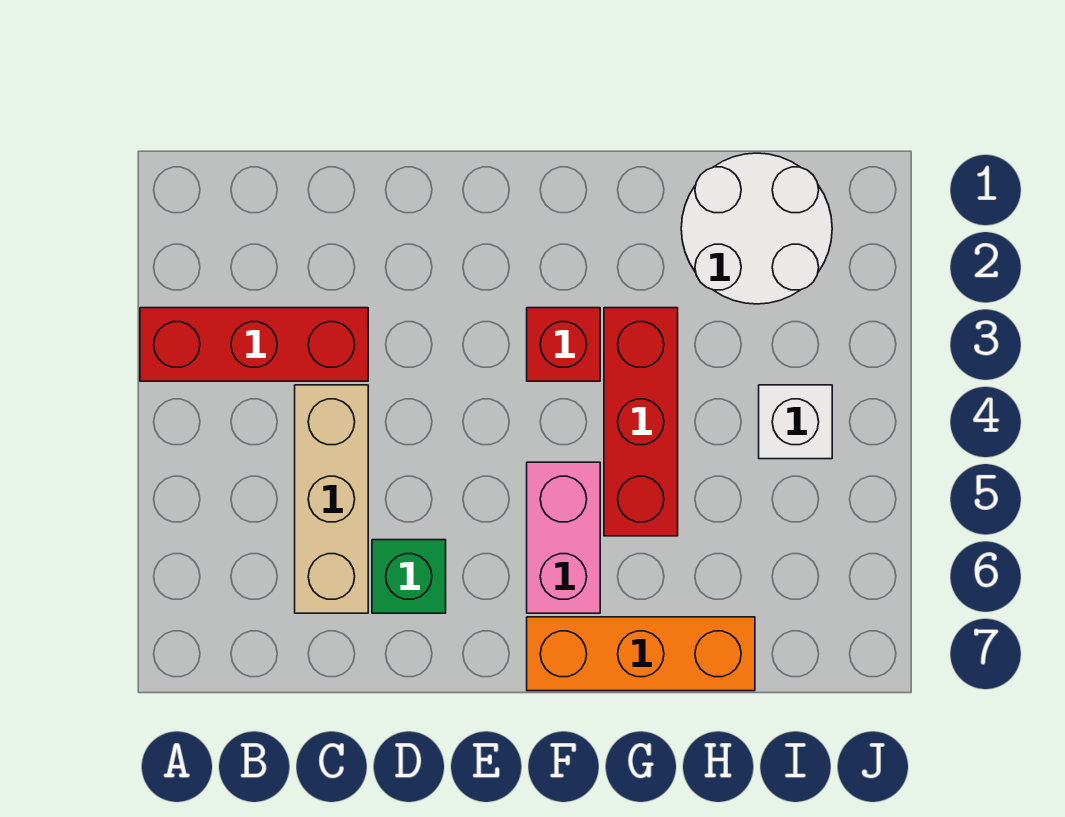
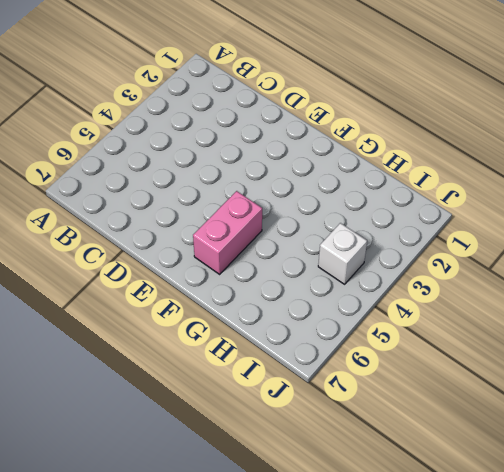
none -> red 1x3 brick [140,308,368,381]
none -> tan 1x3 brick [295,385,368,613]

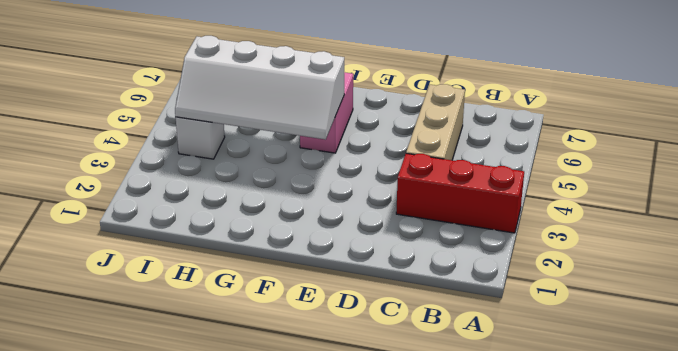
white 2x4 slope [175,36,344,140] -> none
none -> green 1x1 brick [372,540,446,613]
none -> red 1x1 brick [527,308,600,381]

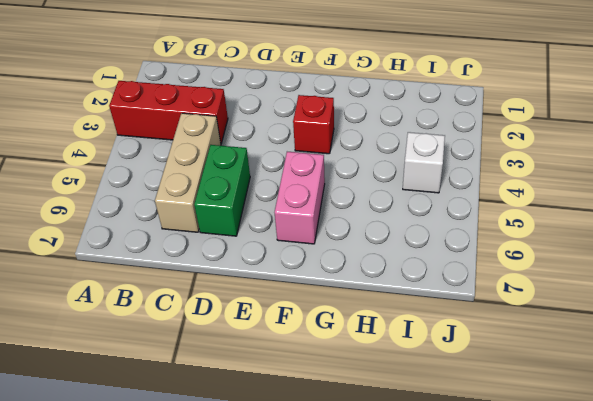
green 1x2 brick [194,145,250,236] -> green 1x1 brick [372,540,446,613]
none -> orange 1x3 brick [527,617,755,691]
none -> red 1x3 brick [604,308,678,536]

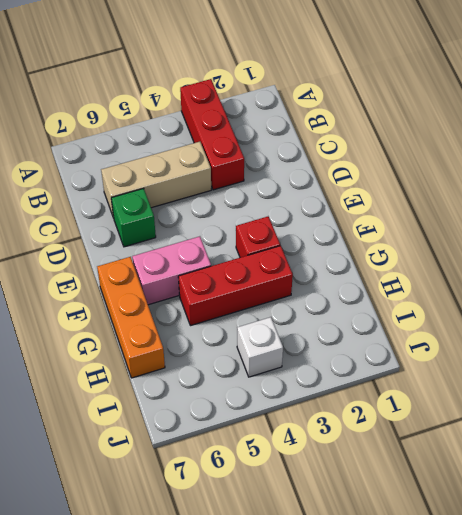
none -> white 2x2 round brick [681,153,832,304]

